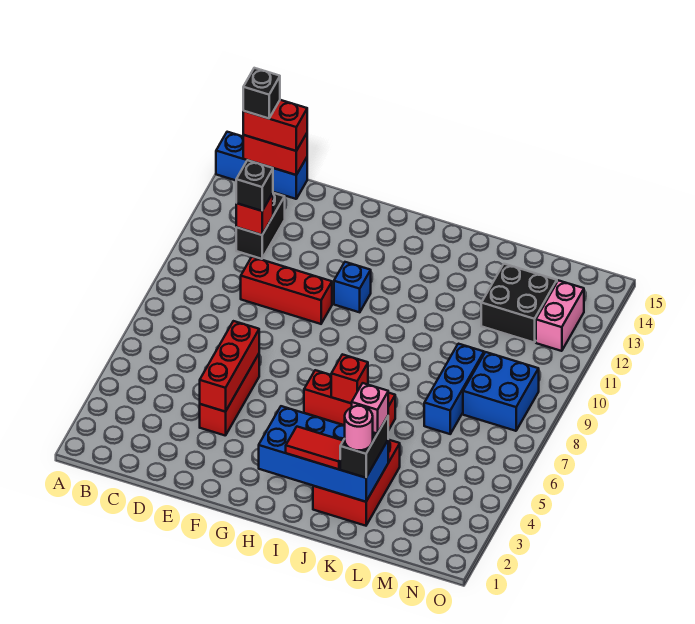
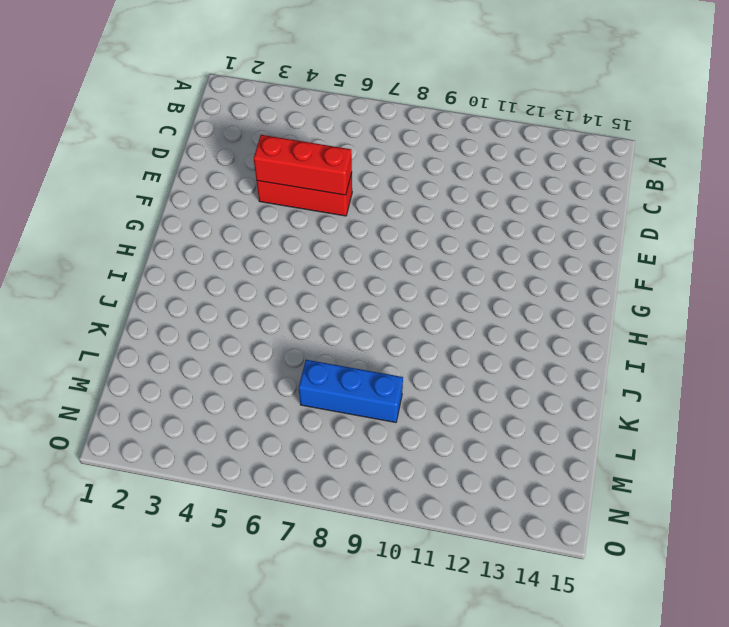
none -> blue 1x3 brick [216,132,307,199]
none -> black 1x2 brick [236,193,285,259]
none -> red 1x3 brick [241,257,332,324]

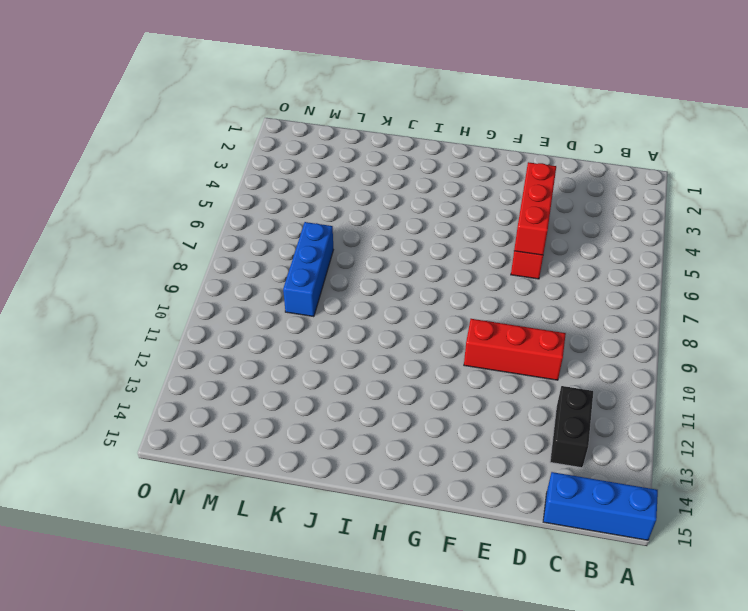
none -> blue 1x1 brick [334,262,371,312]
none -> red 1x3 brick [304,370,395,430]
none -> red 2x3 brick [313,440,400,526]

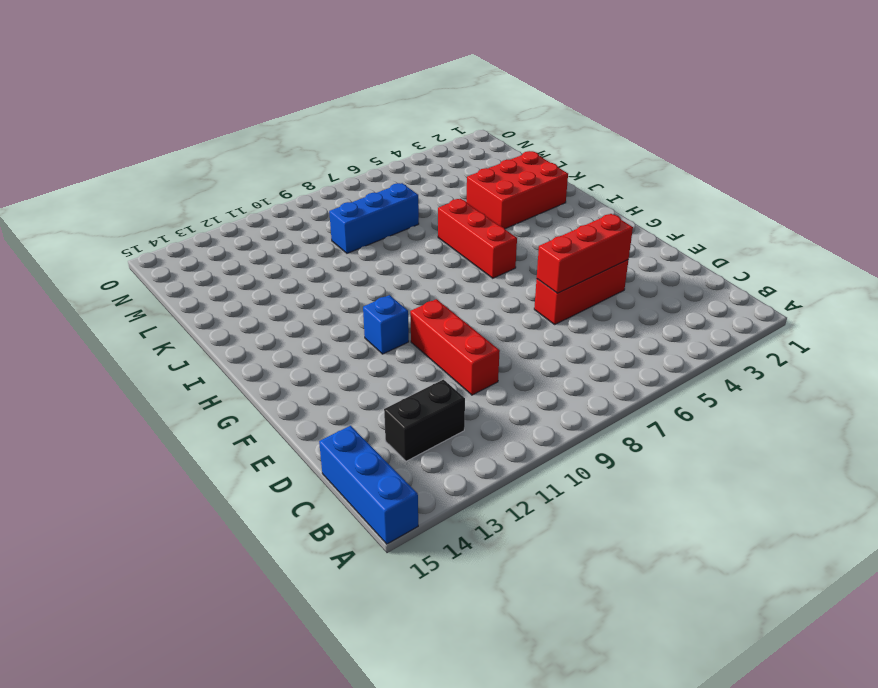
none -> black 2x2 brick [481,264,557,343]
none -> blue 2x2 brick [463,352,539,431]
none -> pink 1x2 brick [536,280,584,351]

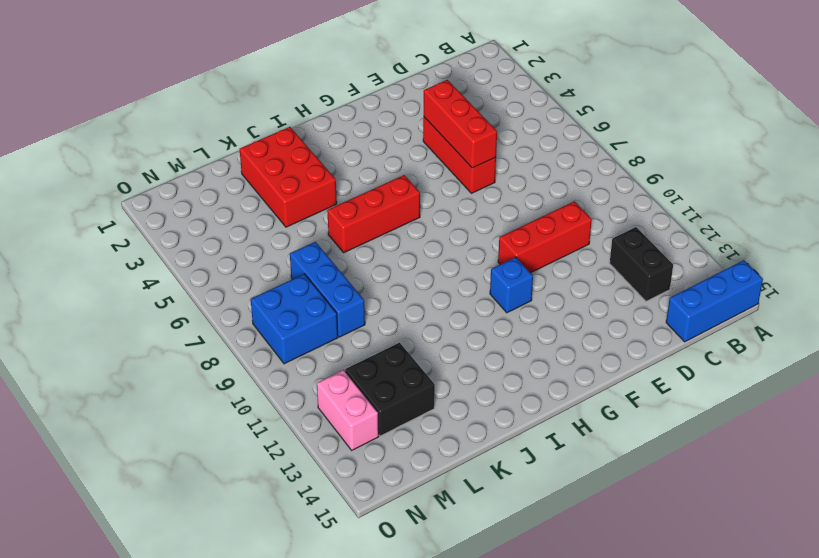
none -> red 1x2 brick [243,133,307,175]
none -> red 1x1 brick [236,193,273,235]
none -> blue 2x4 brick [259,406,388,502]

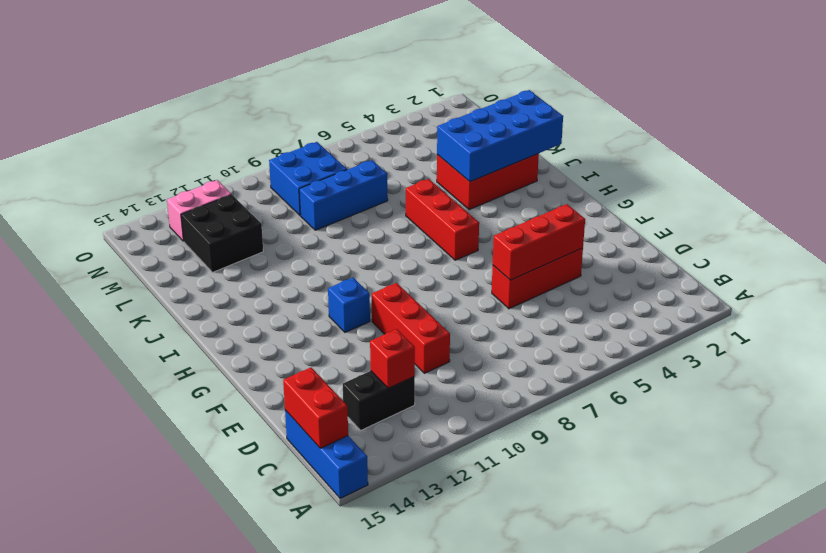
blue 2x4 brick [437,90,563,182] -> blue 2x4 brick turned to [259,406,388,502]
none -> red 1x1 brick [331,354,368,403]
none -> red 1x2 brick [243,100,307,151]
none -> black 1x1 brick [236,160,273,211]

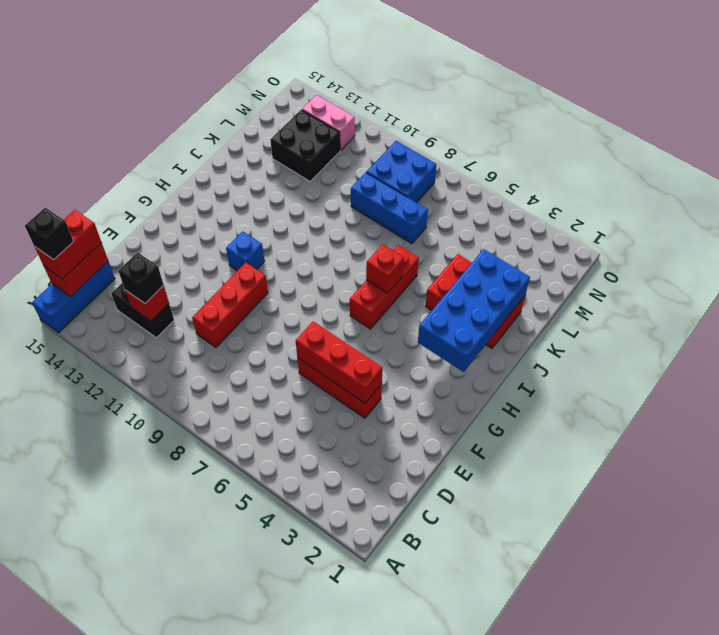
none -> red 1x2 tile [286,427,343,469]
none -> black 1x2 brick [340,416,388,478]
none -> pink 1x1 round brick [344,406,373,451]

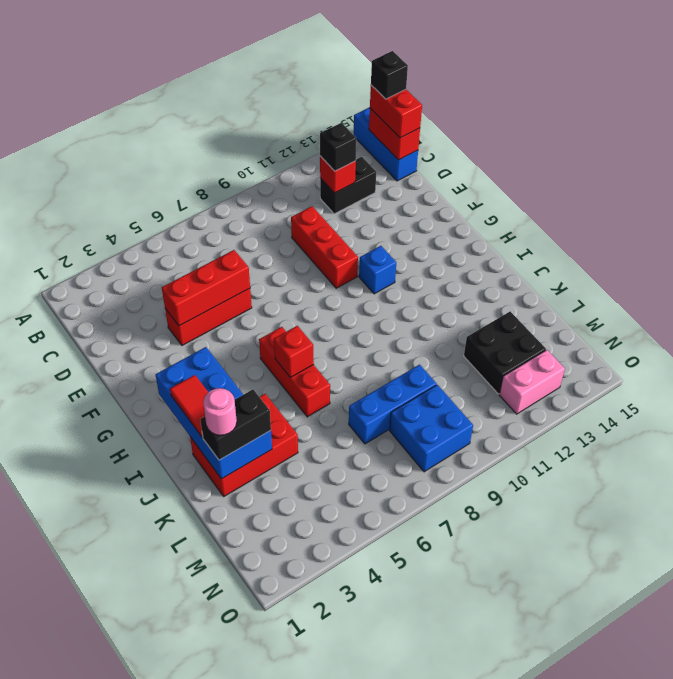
none -> pink 1x1 brick [351,383,388,434]

